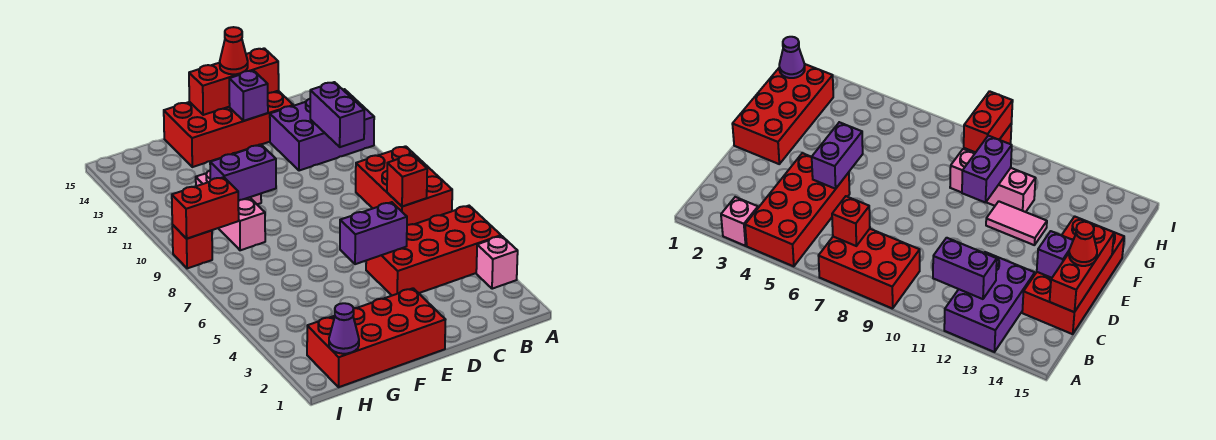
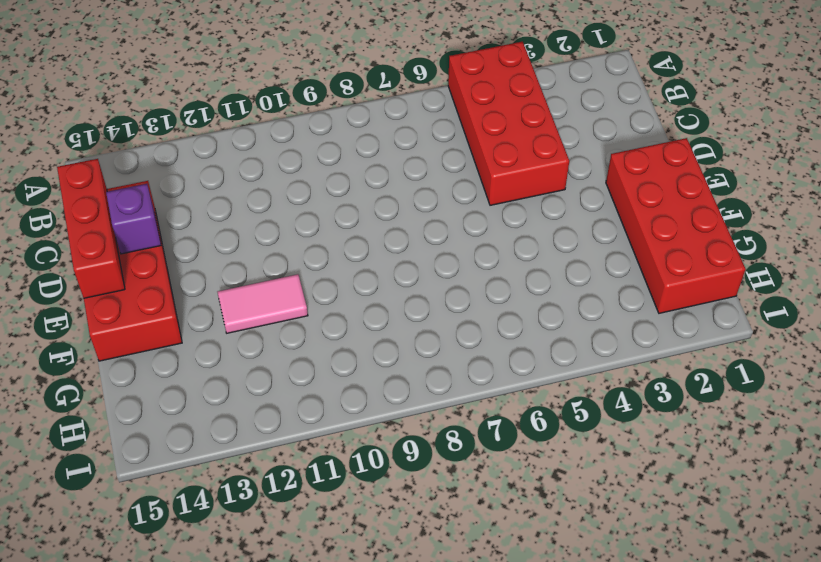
none -> pink 1x1 brick [476,236,518,289]
none -> red 2x3 brick [356,146,452,225]
none -> purple 2x3 brick [270,89,374,171]

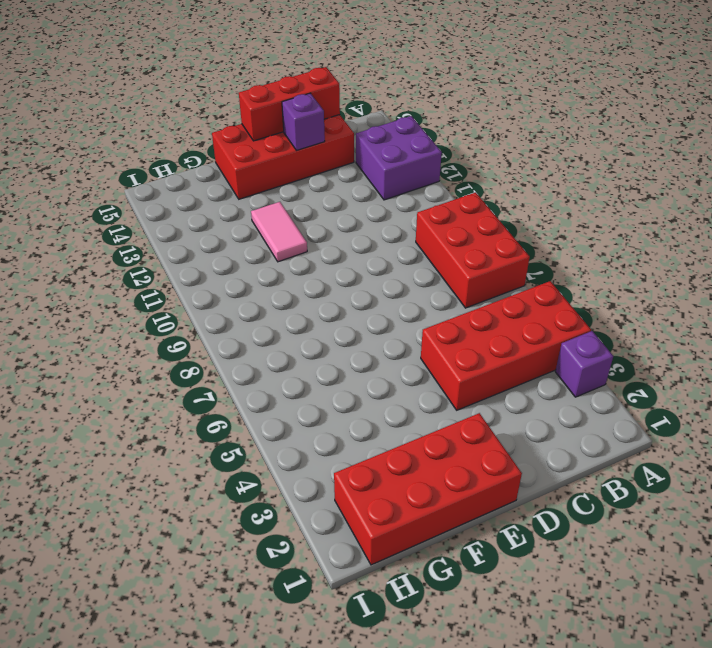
purple 1x1 brick [555,331,613,397] -> pink 1x1 brick [476,236,518,289]
purple 2x2 brick [356,116,442,200] -> purple 2x3 brick [270,89,374,171]
none -> pink 1x3 brick [196,171,265,250]
none -> red 1x1 brick [172,225,212,268]
none -> red 1x1 brick [387,155,427,207]

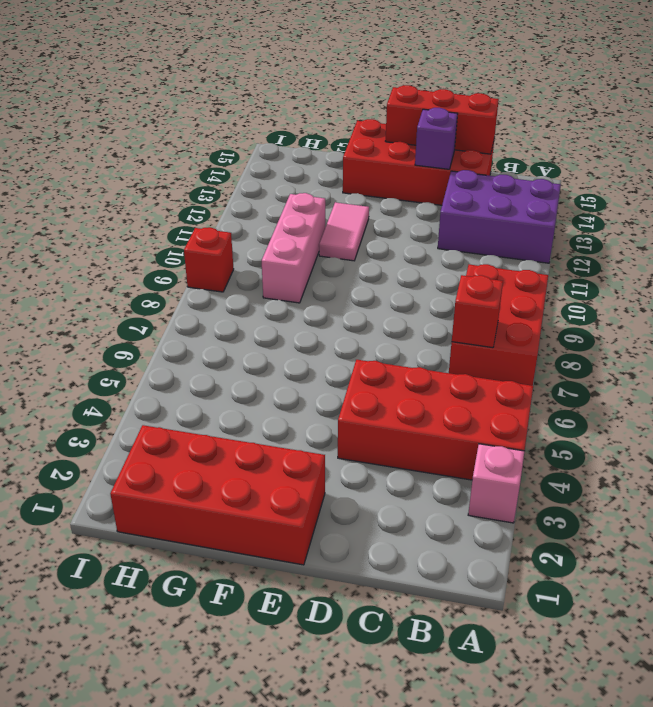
none -> purple 1x2 brick [310,82,364,147]
none -> purple 1x2 brick [340,202,407,264]
none -> purple 1x2 brick [210,145,276,201]

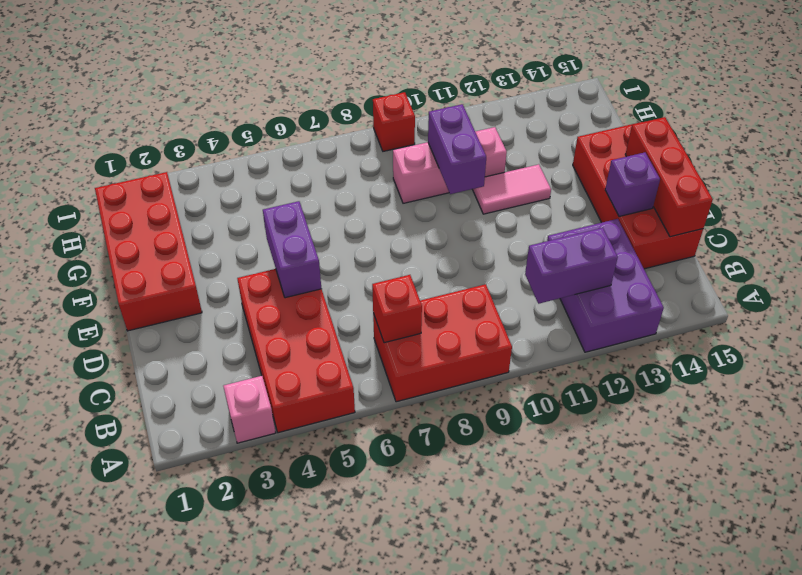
none -> purple 1x1 cone [329,303,359,354]
none -> red 1x2 brick [172,177,239,239]
none -> red 1x1 cone [220,27,248,74]

